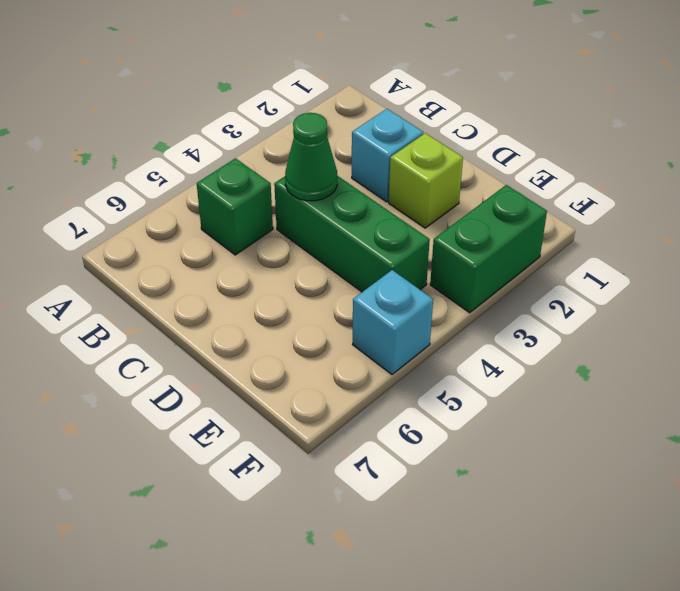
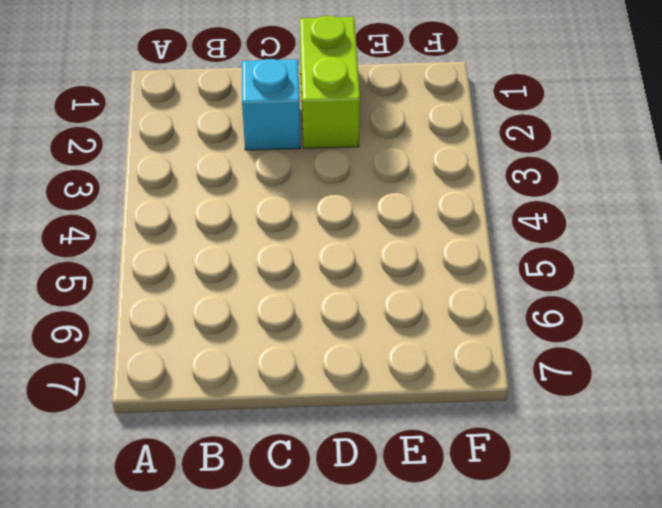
lime 1x2 brick [300,16,360,148] -> lime 1x1 brick [389,133,463,228]
none -> green 1x1 brick [197,158,273,255]
none -> green 1x3 brick [274,176,430,292]

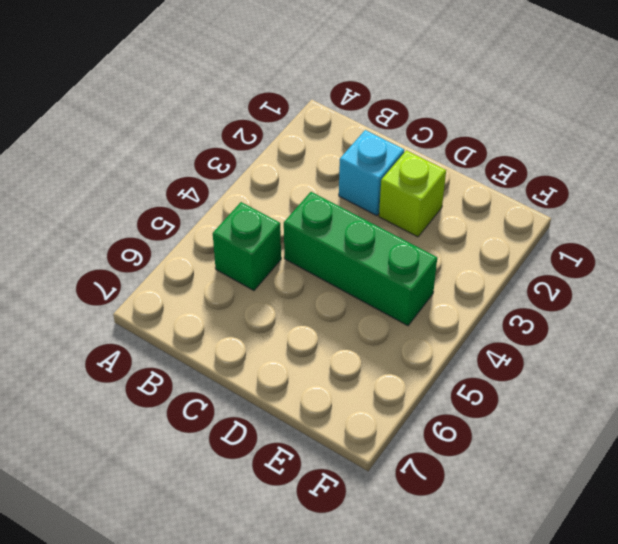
none -> green 1x2 brick [430,185,547,313]
none -> cyan 1x1 brick [353,270,433,375]

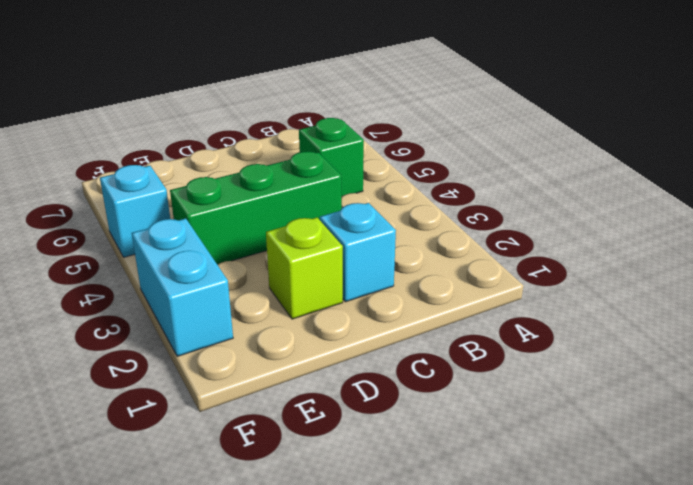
cyan 1x2 brick [132,218,233,356] -> green 1x2 brick [430,185,547,313]
none -> green 1x1 cone [285,113,337,201]

